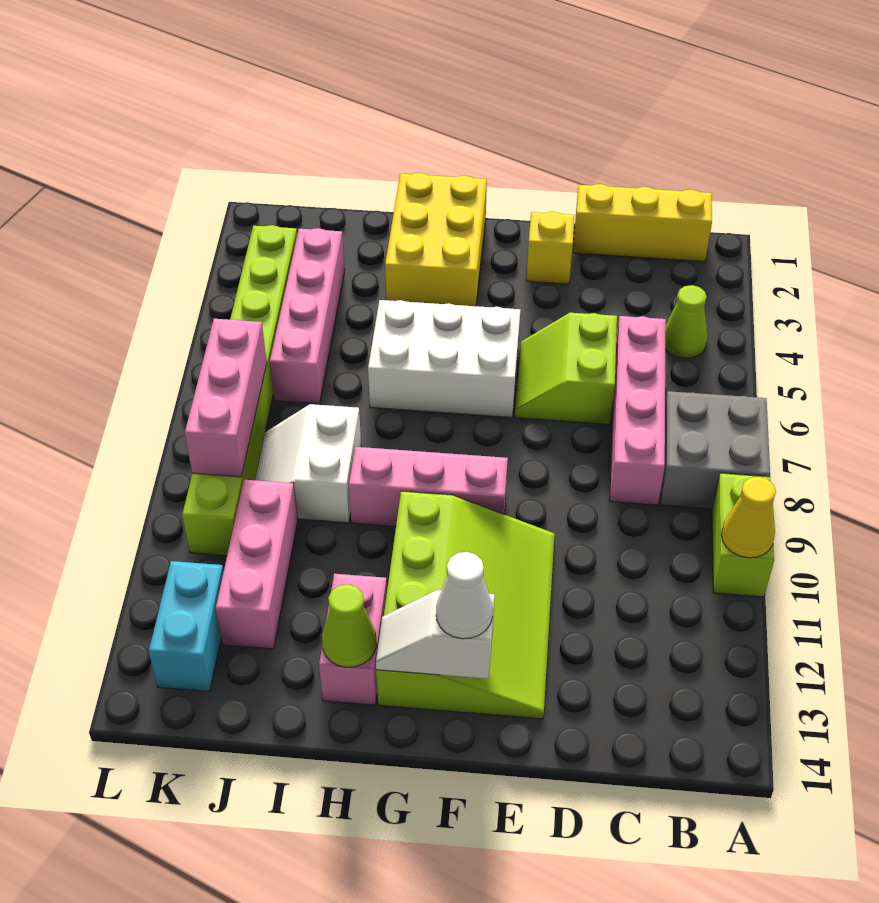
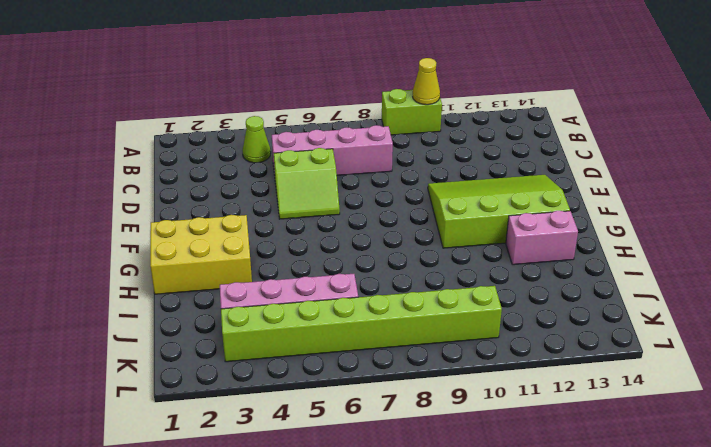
none -> grey 2x2 brick [661,391,770,509]
none -> yellow 1x3 brick [573,184,712,262]
none -> yellow 1x1 brick [526,212,574,284]

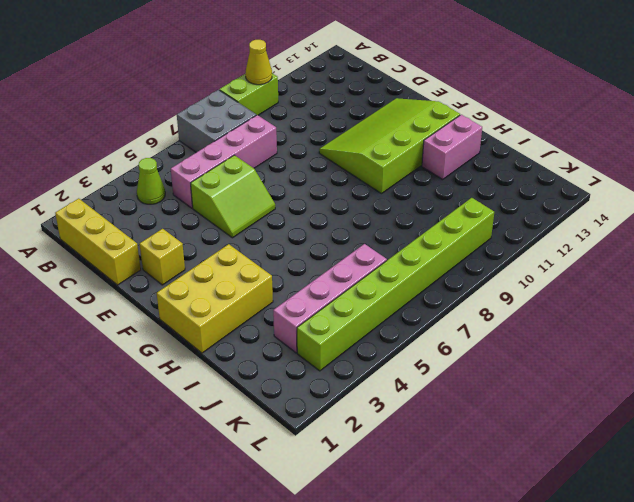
none -> white 2x3 brick [368,300,520,417]
none -> pink 1x3 brick [349,447,508,526]
none -> white 2x2 slope [255,404,361,523]

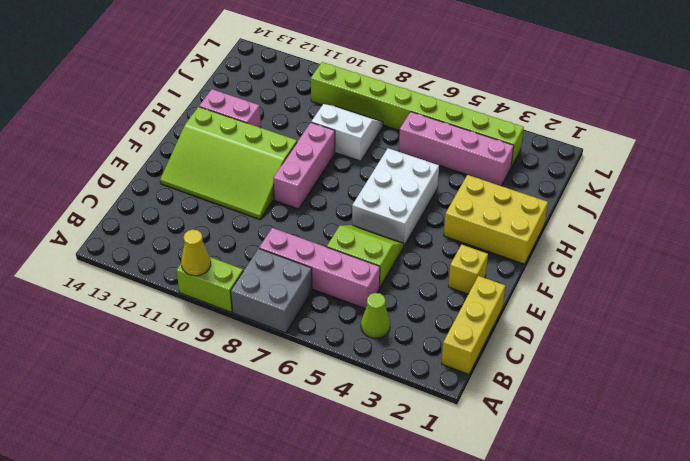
none -> pink 1x3 brick [216,480,298,649]
none -> cyan 1x2 brick [149,561,224,692]
none -> white 1x2 slope [376,590,494,679]

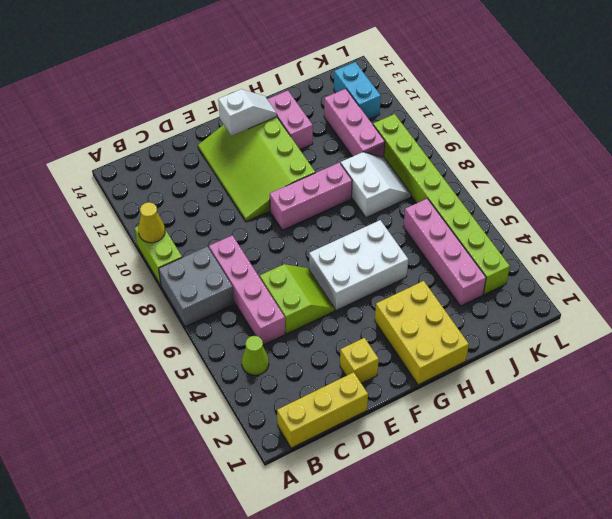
none -> lime 1x1 cone [322,584,377,667]
none -> pink 1x3 brick [185,319,267,477]
none -> white 1x1 cone [436,552,493,639]

